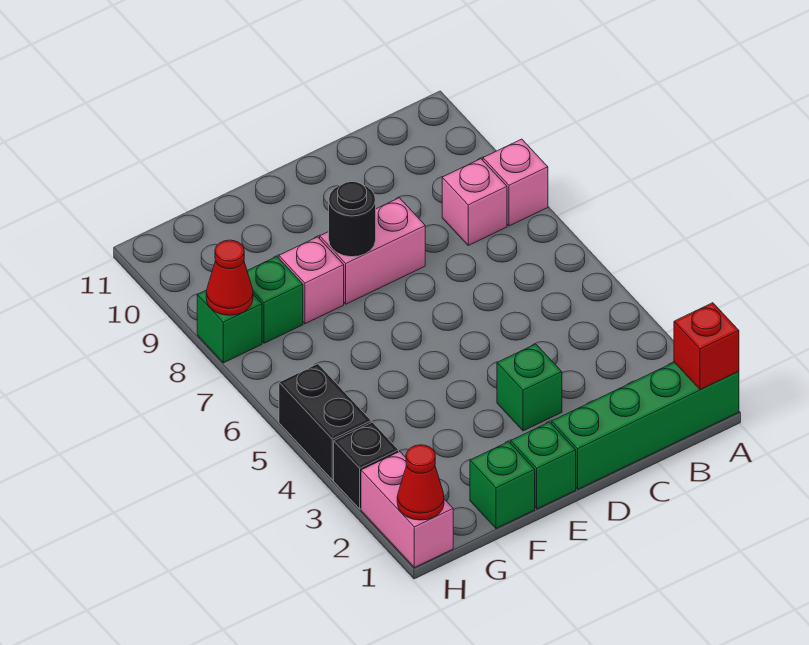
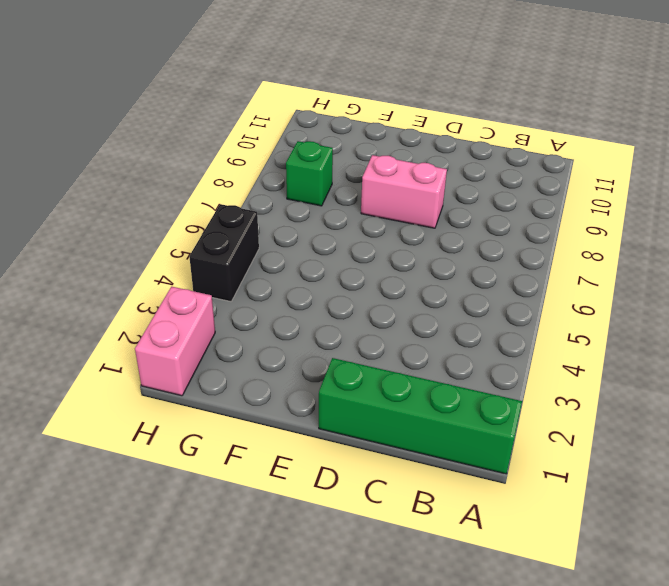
none -> pink 1x1 brick [483,139,548,226]
none -> pink 1x1 brick [442,159,507,245]
none -> green 1x1 brick [497,344,562,431]

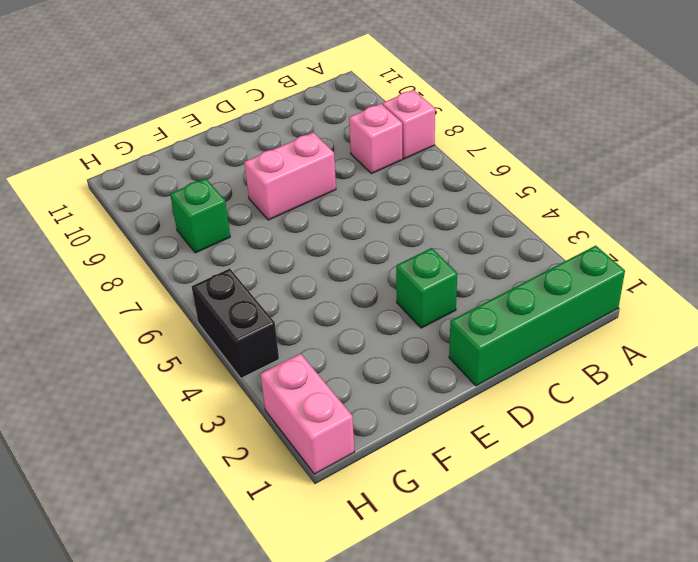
none -> green 1x1 brick [511,422,576,509]
none -> green 1x1 brick [470,442,535,528]
none -> pink 1x1 brick [279,237,344,324]

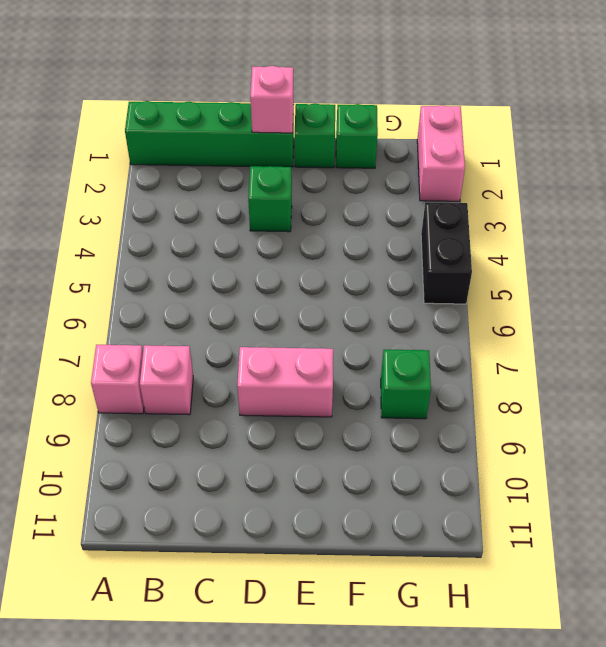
pink 1x1 brick [250,66,294,133] -> pink 1x1 brick moved to [279,237,344,324]
none -> black 1x1 brick [334,422,399,509]
none -> green 1x1 brick [197,290,262,363]
none -> red 1x1 brick [674,303,739,390]

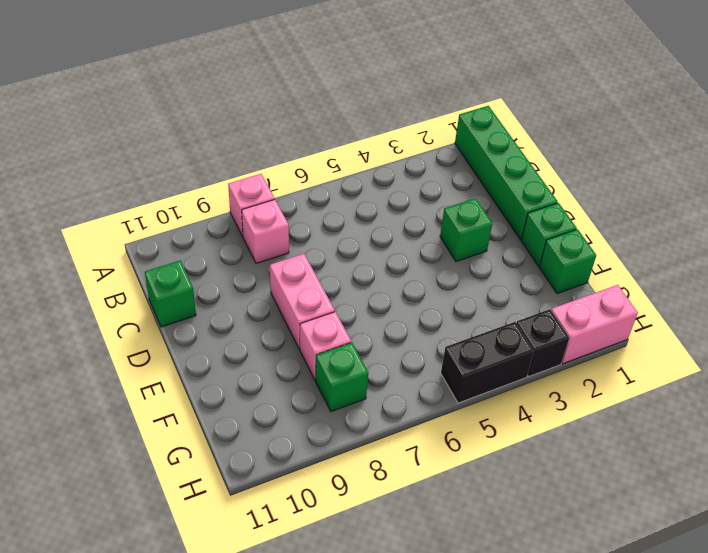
green 1x1 brick [145,261,196,327] -> green 1x1 brick moved to [197,290,262,363]
none -> red 1x1 brick [674,303,739,390]
none -> black 1x1 round brick [329,182,376,257]
none -> red 1x1 cone [397,445,444,520]

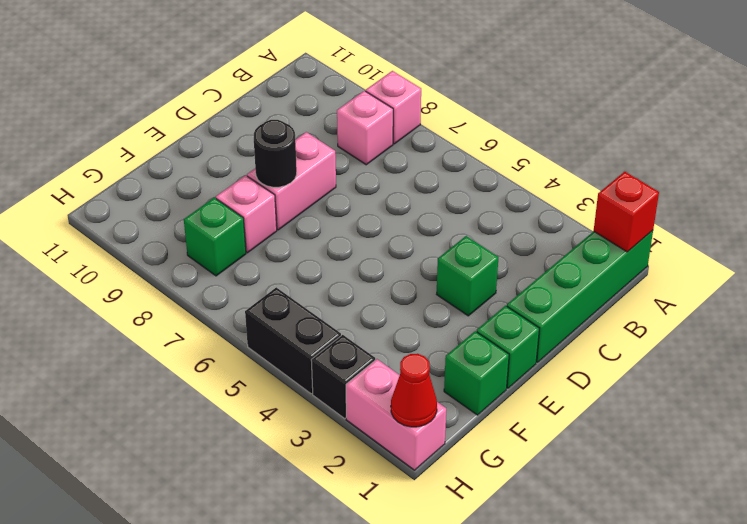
none -> green 1x1 brick [197,290,262,363]
none -> red 1x1 cone [206,240,253,315]

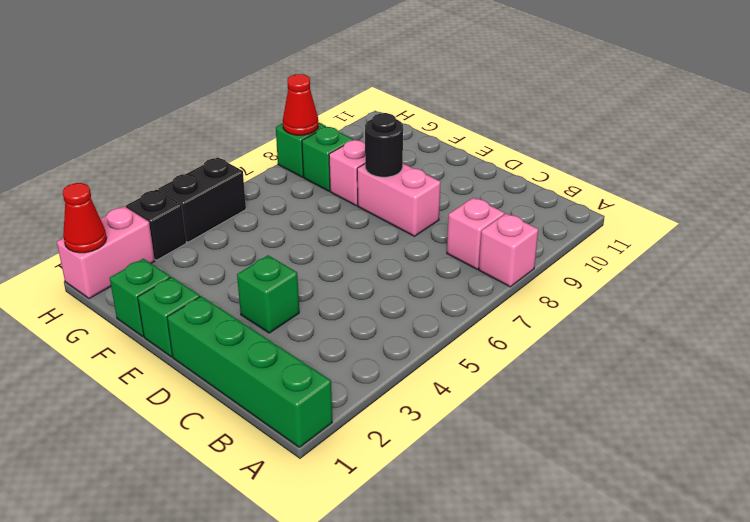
none -> red 1x1 brick [674,303,739,390]

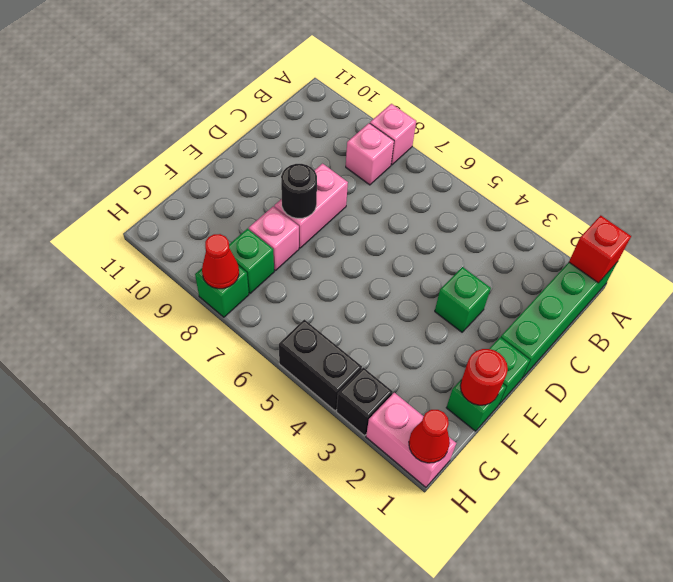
red 1x1 round brick [460,349,508,405] -> none

